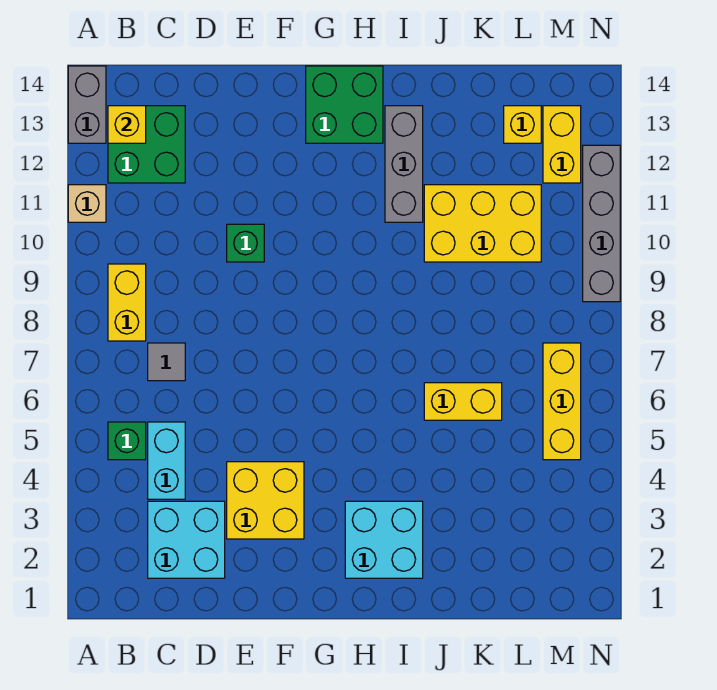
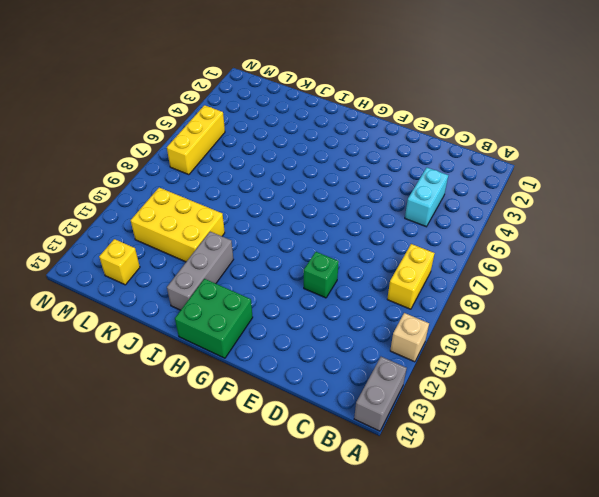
none -> green 1x1 brick [108,422,146,460]
none -> green 2x2 brick [108,106,185,183]
none -> cyan 2x2 brick [148,501,225,578]

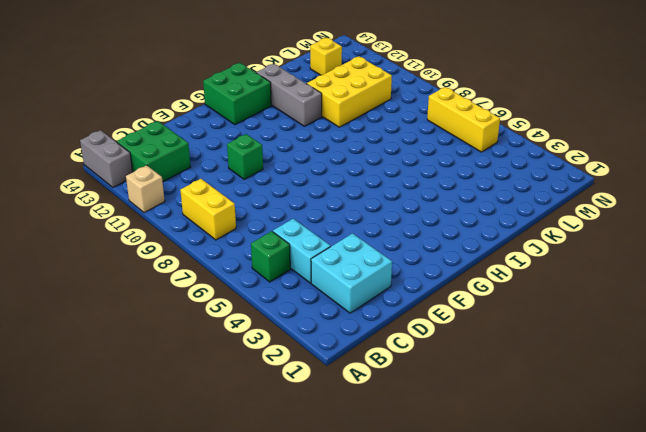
none -> grey 1x1 tile [148,343,185,381]
none -> yellow 2x2 brick [227,462,304,539]
none -> cyan 2x2 brick [345,501,423,578]

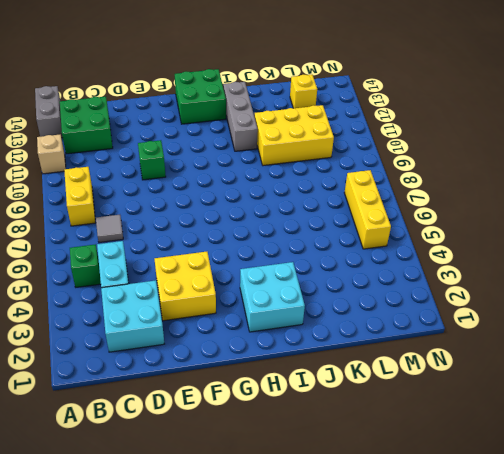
none -> yellow 1x2 brick [424,383,502,420]
none -> yellow 1x2 brick [543,106,581,183]
none -> grey 1x4 brick [583,145,620,302]

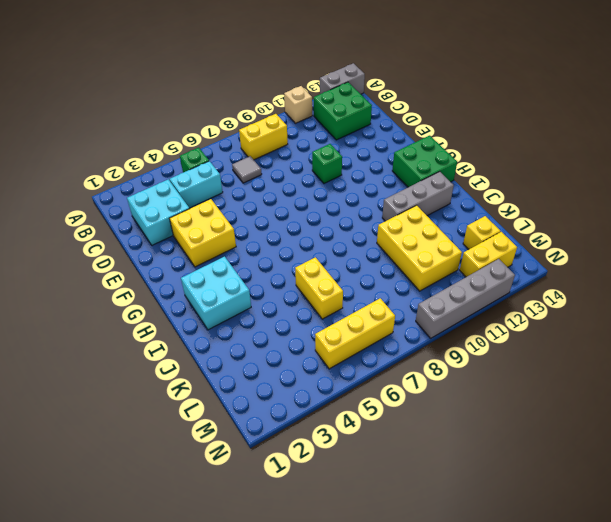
none -> yellow 1x1 brick [108,106,146,143]

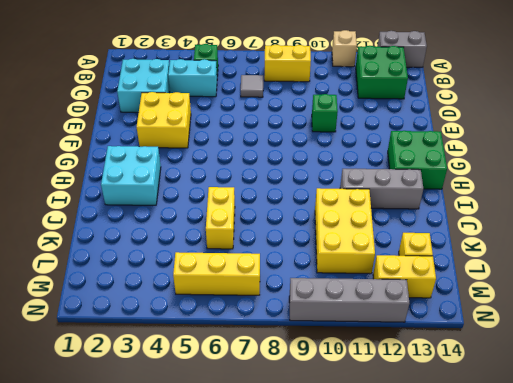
none -> yellow 1x1 brick [108,106,146,143]

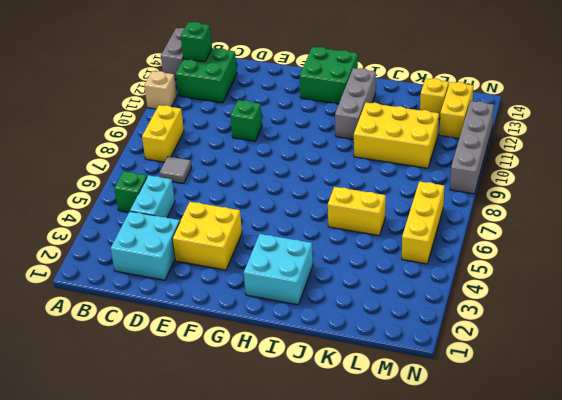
green 1x1 brick [181,22,212,62] -> yellow 1x1 brick [108,106,146,143]

